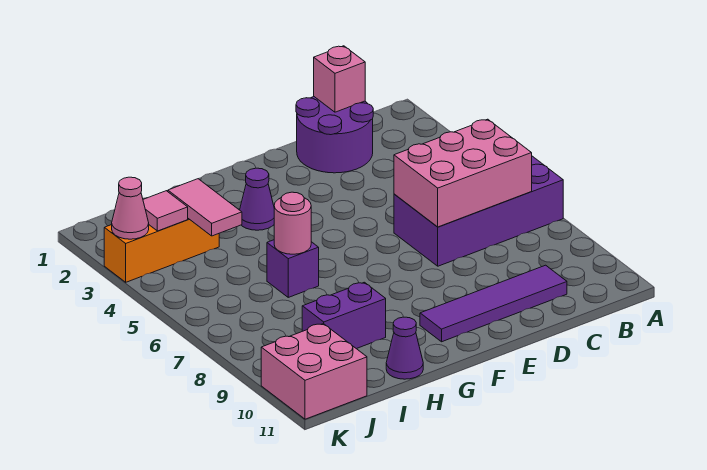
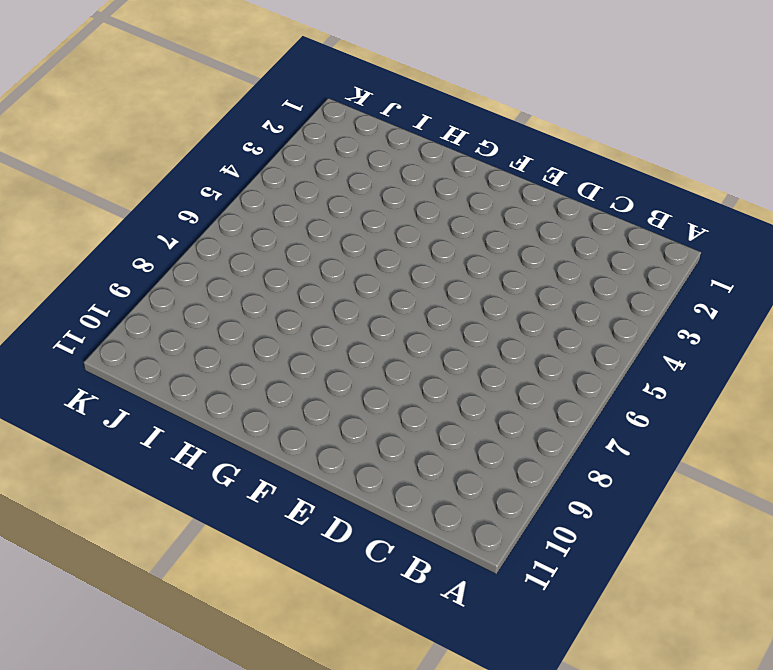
none -> purple 2x4 brick [394,156,563,266]
none -> purple 2x2 round brick [296,97,373,173]
none -> purple 1x4 tile [420,265,567,342]

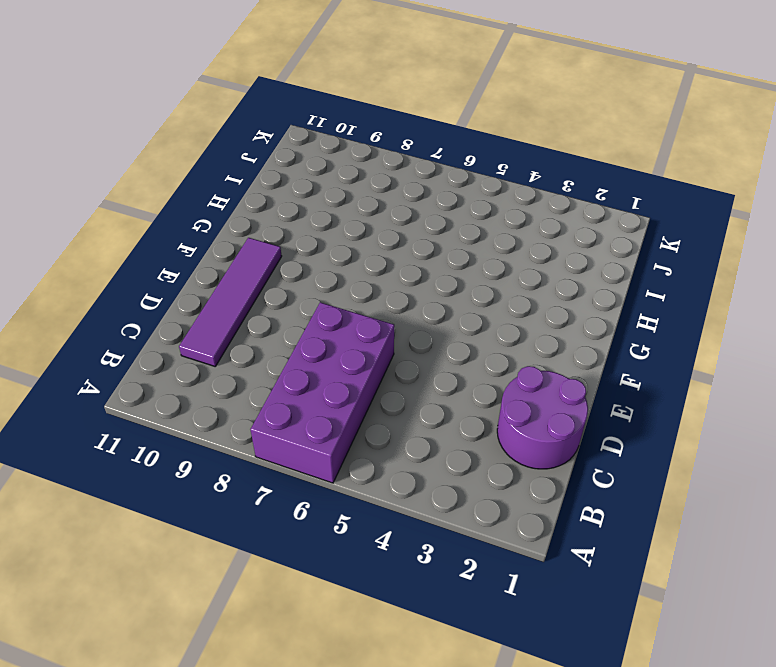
none -> purple 1x1 cone [240,168,274,230]
none -> purple 1x1 brick [267,240,319,297]
none -> purple 1x2 brick [302,282,386,349]

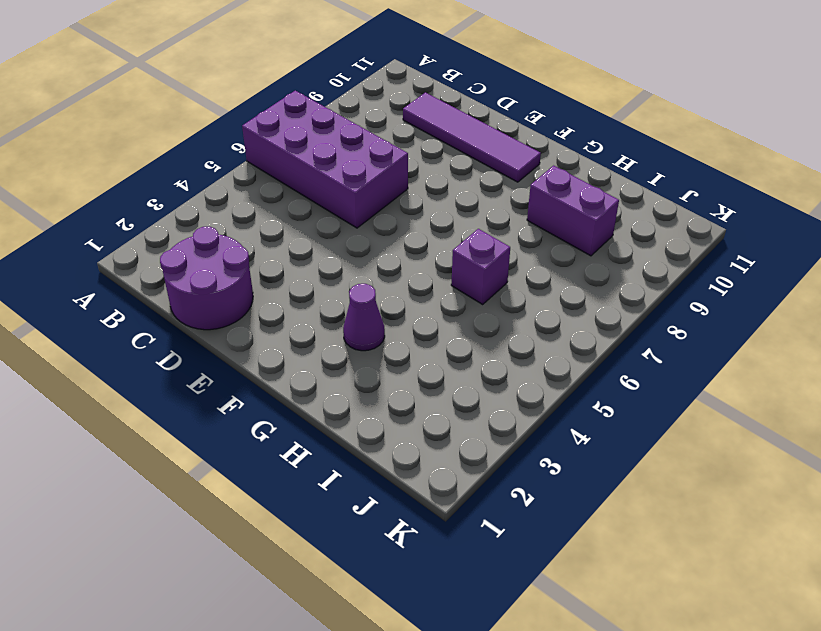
none -> purple 1x1 cone [386,317,423,379]
none -> orange 1x3 brick [104,219,219,282]
none -> pink 2x2 brick [261,324,367,419]

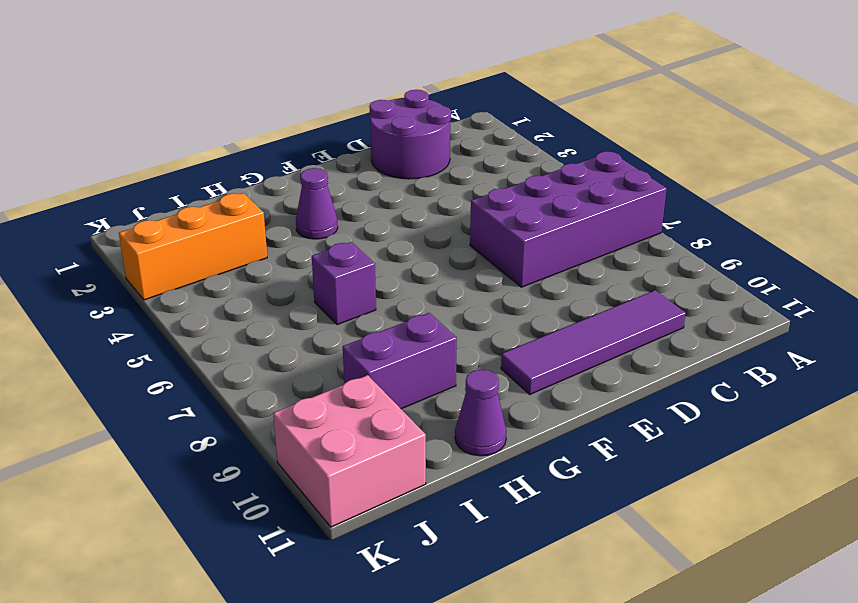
none -> pink 2x3 brick [394,119,532,227]
none -> pink 1x1 brick [314,46,365,112]
none -> pink 1x1 round brick [274,192,311,254]

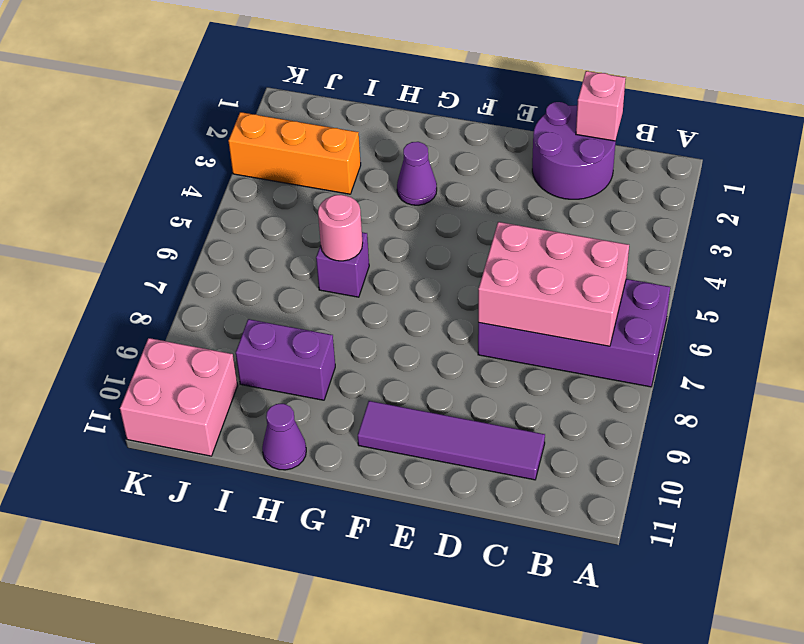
none -> pink 1x2 tile [168,179,242,236]
none -> pink 1x1 tile [143,191,188,231]
none -> pink 1x1 cone [112,177,149,239]

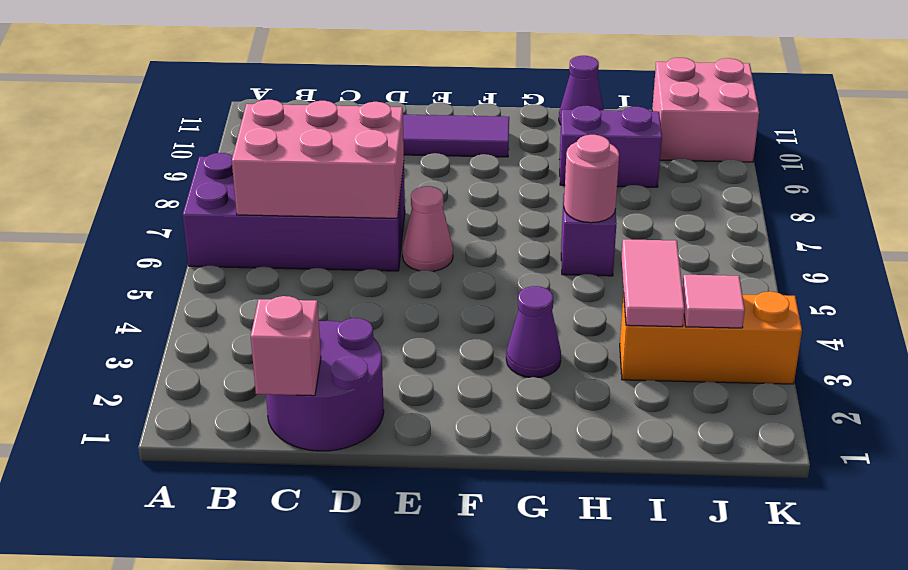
pink 1x1 cone [403,186,453,271] -> pink 1x1 cone moved to [112,177,149,239]

